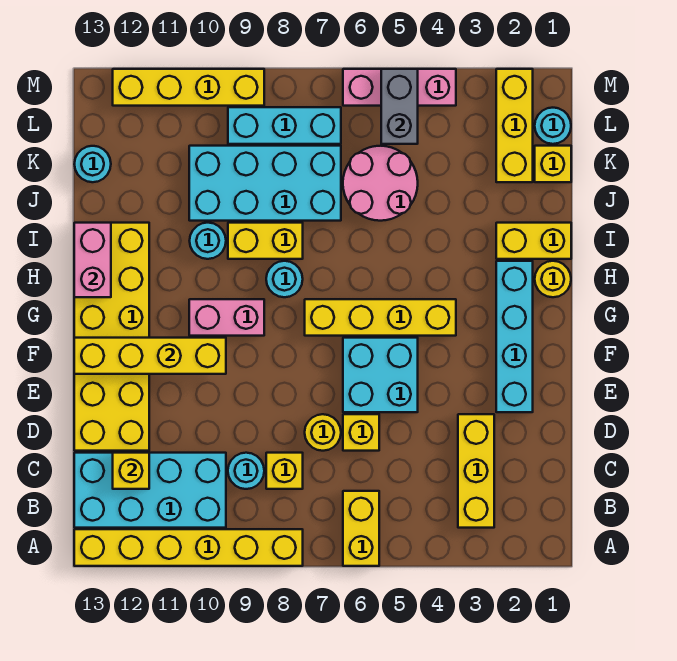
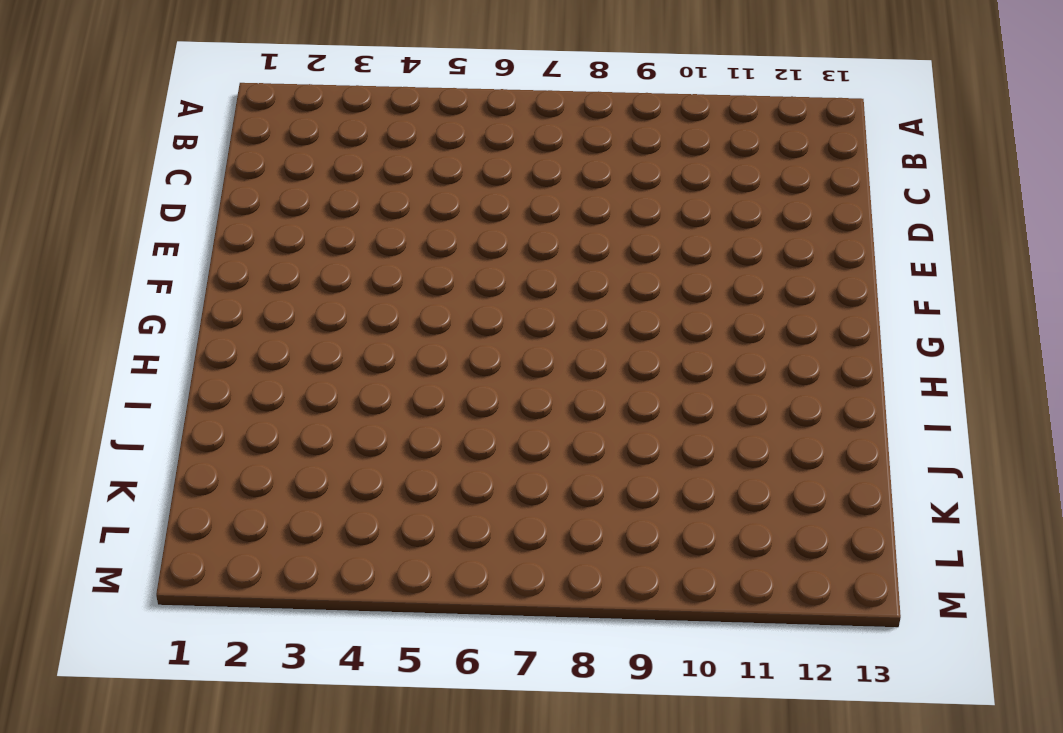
none -> yellow 1x2 brick [343,491,379,566]
none -> yellow 1x6 brick [74,529,303,566]
none -> yellow 1x3 brick [458,414,494,528]
none -> cyan 2x4 brick [74,453,226,528]

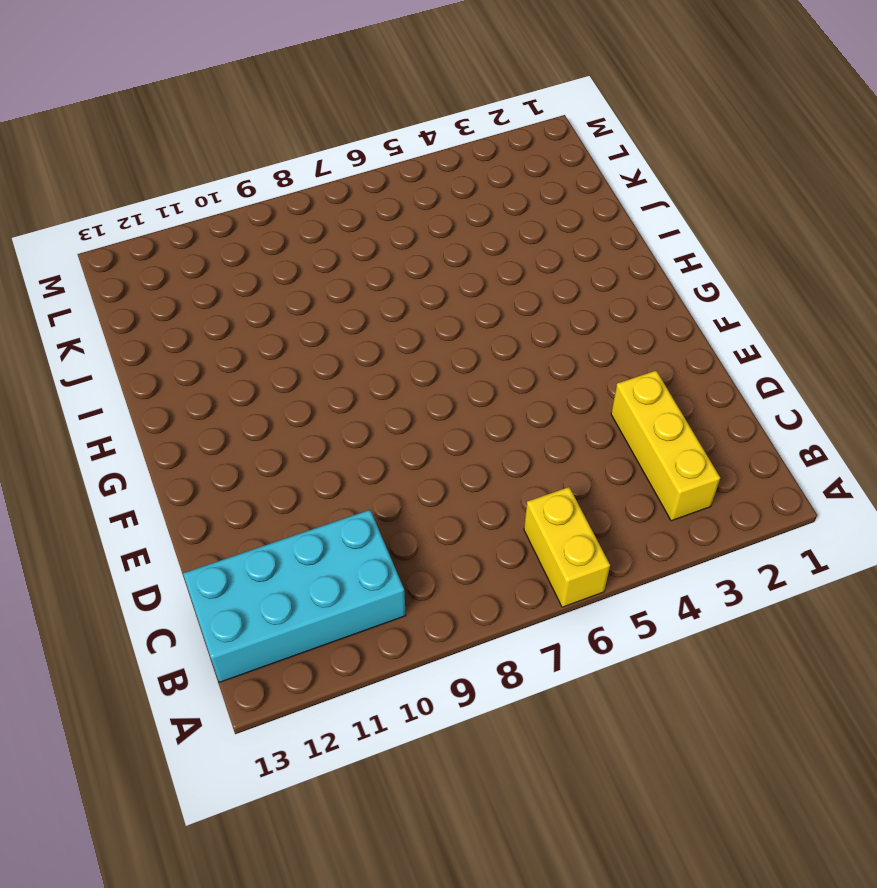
none -> yellow 1x6 brick [74,529,303,566]
none -> yellow 1x1 brick [266,453,303,489]
none -> cyan 1x1 round brick [228,453,264,489]
none -> yellow 1x1 brick [343,414,379,451]

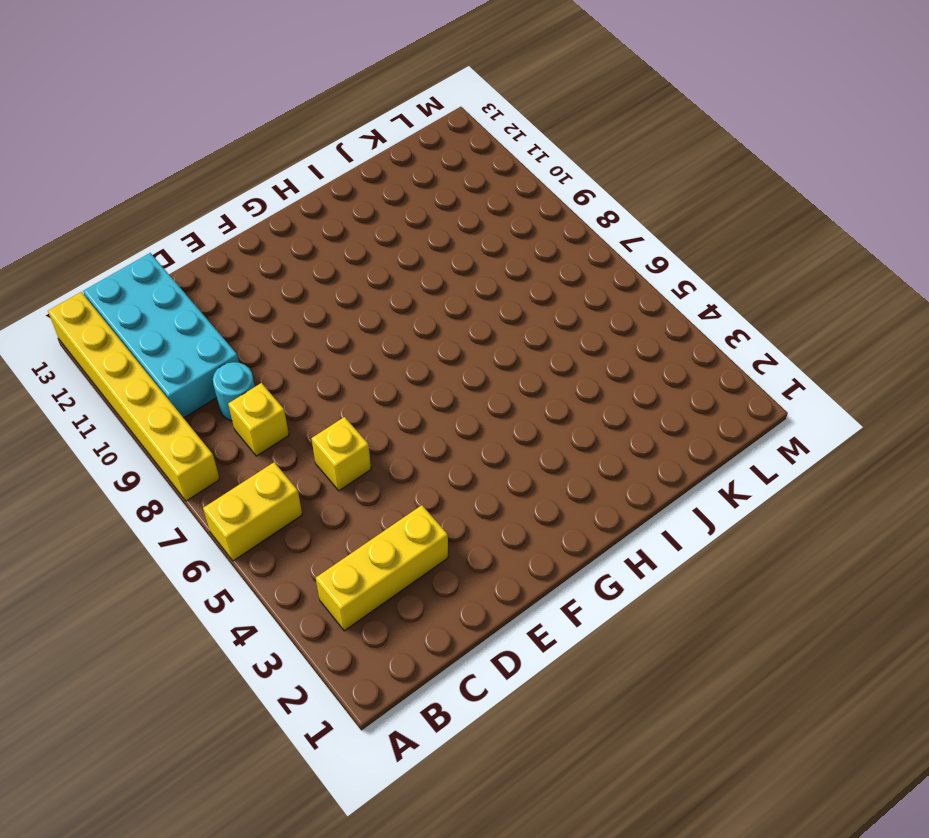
none -> yellow 1x1 round brick [305,414,341,451]
none -> yellow 2x6 brick [74,223,149,451]
none -> cyan 1x4 brick [496,261,533,412]
none -> cyan 2x2 brick [343,338,418,412]

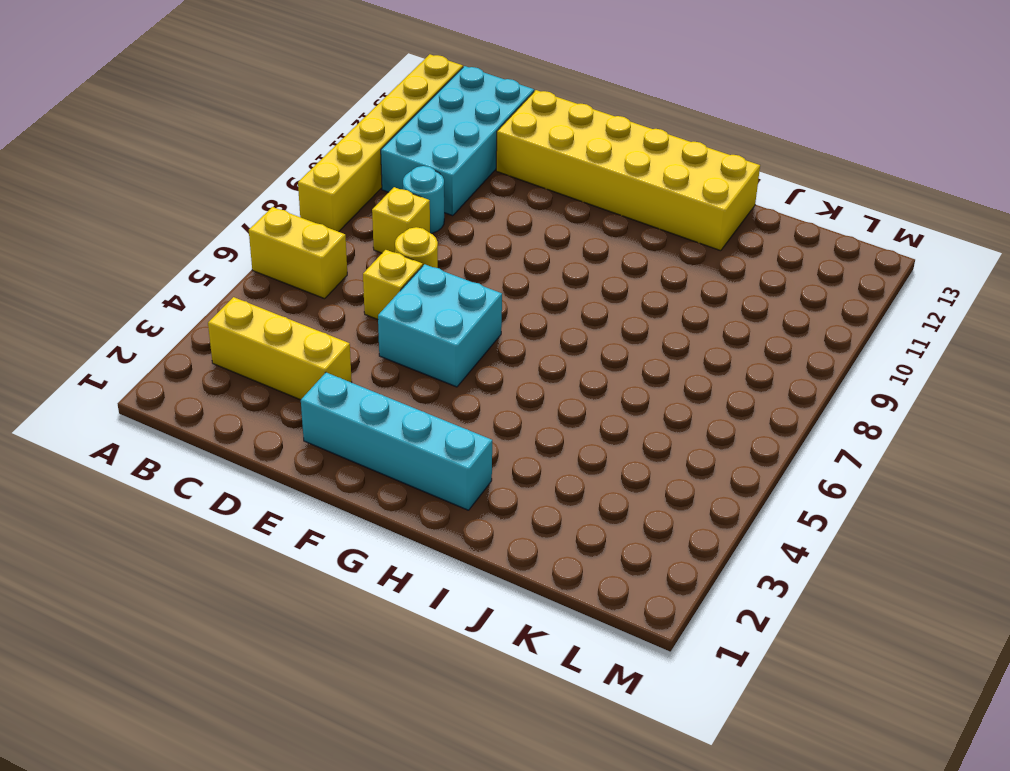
none -> yellow 1x4 brick [305,299,456,336]
none -> pink 1x2 brick [189,299,264,336]
none -> yellow 1x1 round brick [535,261,571,297]
none -> cyan 1x1 round brick [266,261,303,297]

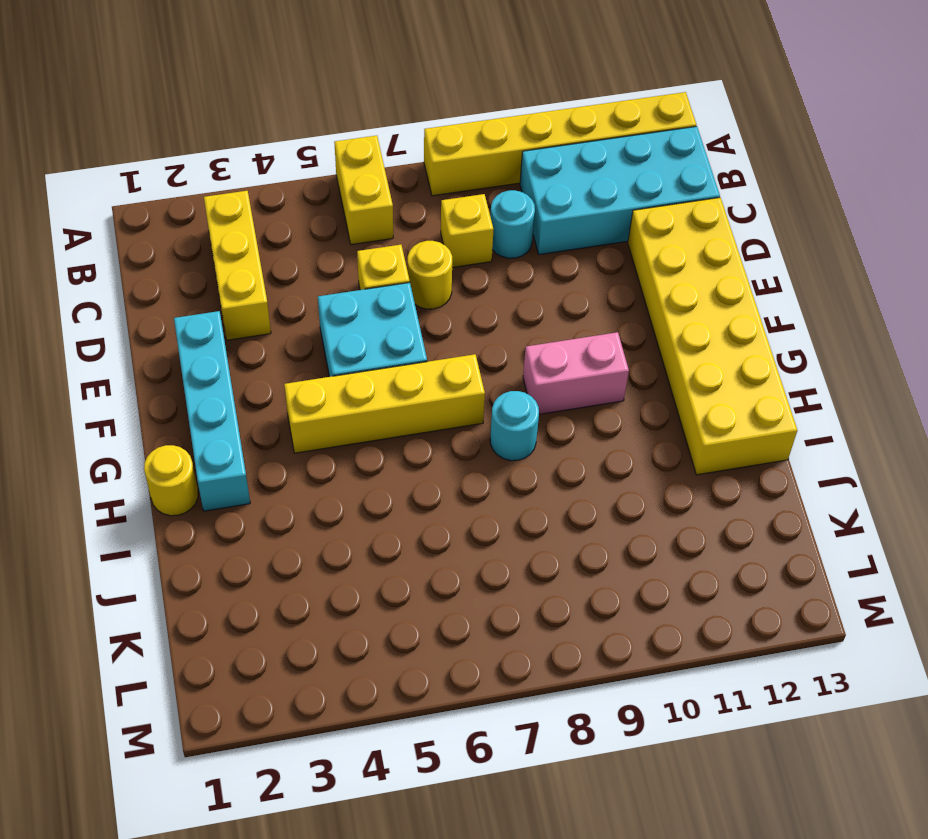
none -> yellow 1x2 brick [496,223,571,259]
none -> yellow 1x2 brick [228,223,303,259]
none -> cyan 1x1 round brick [190,223,226,259]
none -> pink 2x2 round brick [343,146,418,221]

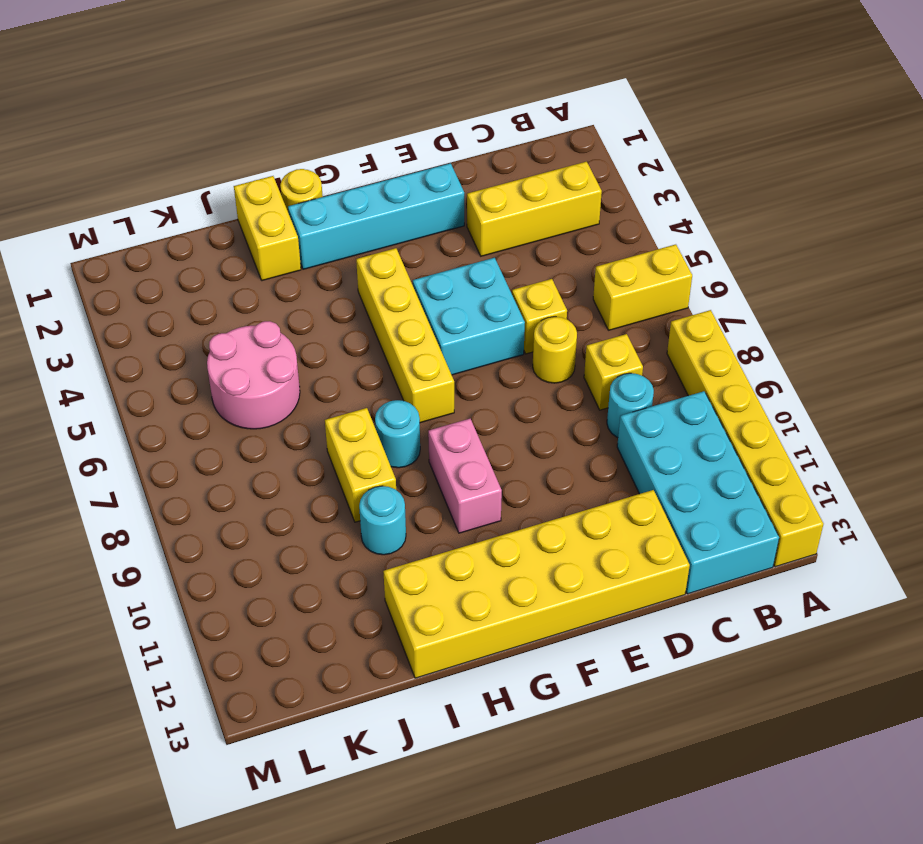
none -> cyan 2x4 brick [189,146,341,221]
none -> yellow 1x1 brick [535,146,571,182]
none -> yellow 1x3 brick [496,69,533,182]
none -> cyan 1x1 round brick [74,146,111,182]

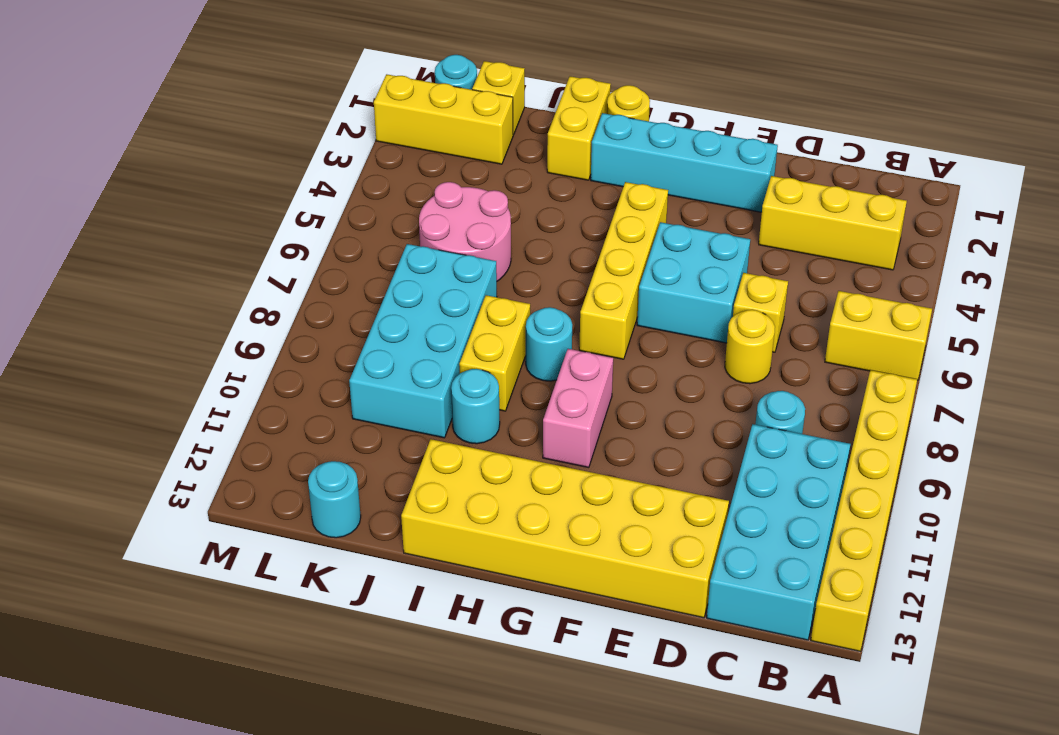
none -> yellow 1x1 brick [266,453,303,489]
none -> cyan 1x3 brick [228,107,341,144]
none -> pink 1x3 brick [343,69,456,106]
none -> yellow 1x4 brick [113,69,264,106]

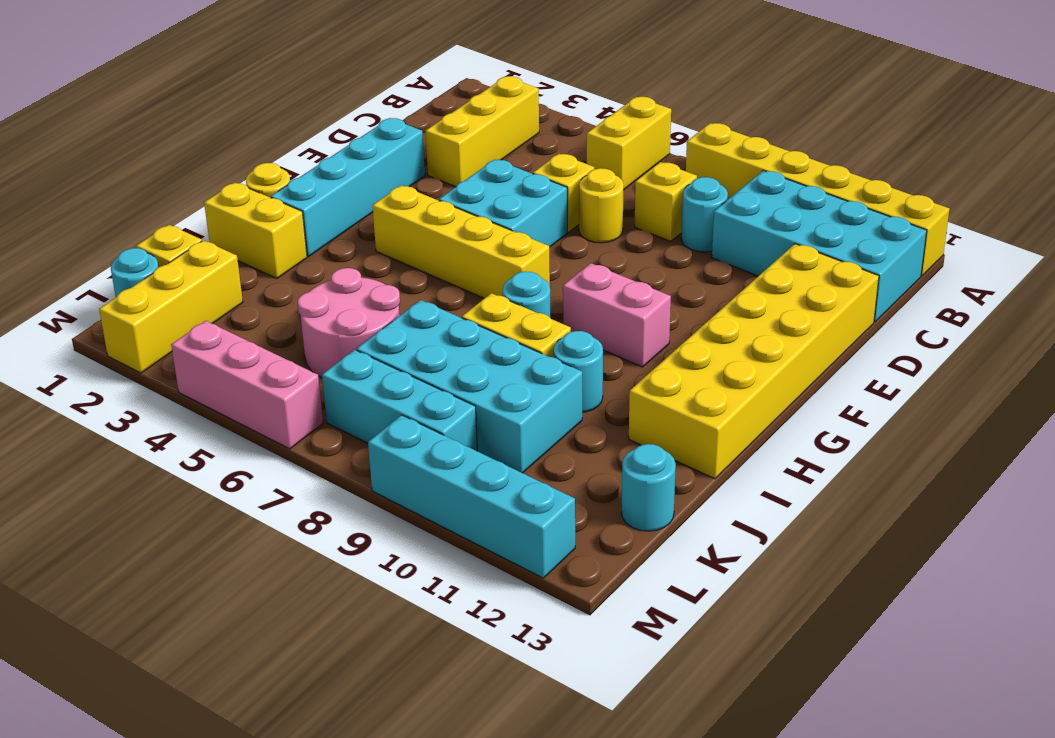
cyan 1x4 brick [368,415,575,578] -> yellow 1x4 brick [113,69,264,106]
none -> yellow 1x1 brick [113,453,149,489]
none -> yellow 1x4 brick [74,338,226,374]
none -> pink 1x2 brick [74,223,111,297]
none -> grey 1x2 brick [381,69,418,144]

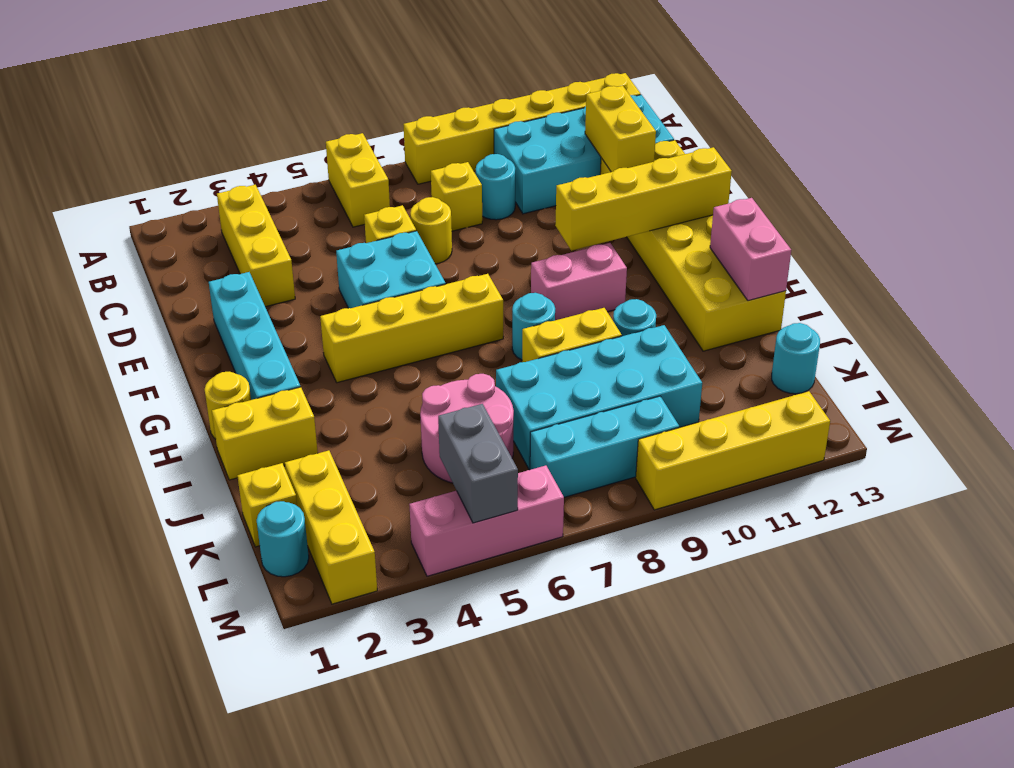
yellow 1x2 brick [585,86,656,172] -> yellow 1x1 brick [113,453,149,489]

